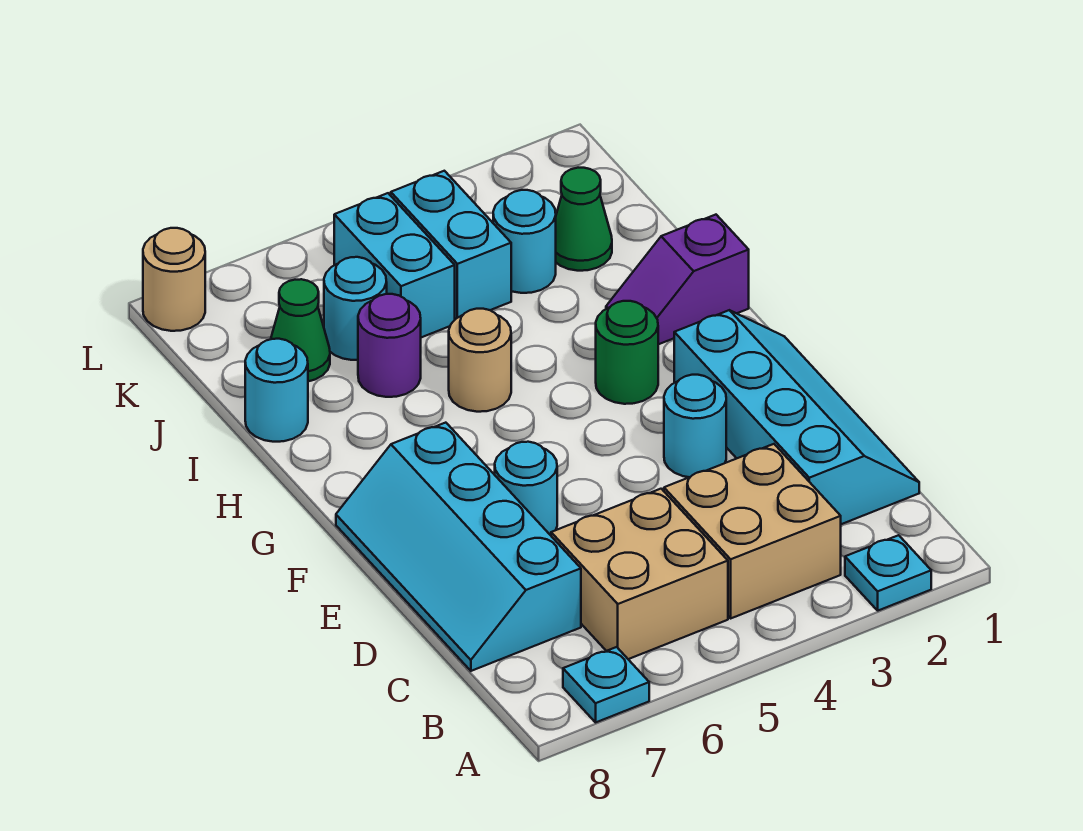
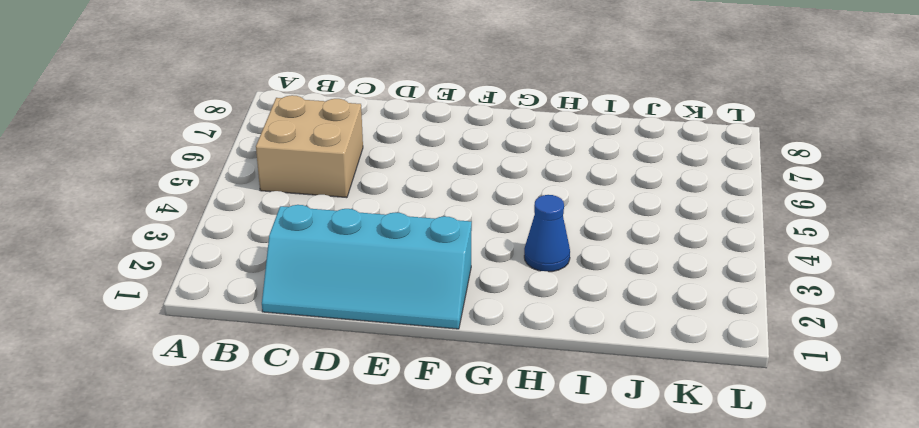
blue 1x1 cone [524,195,570,272] -> none
none -> cyan 1x1 plate [845,535,931,611]
none -> cyan 1x1 plate [563,647,649,722]
none -> tan 2x2 brick [664,444,841,618]

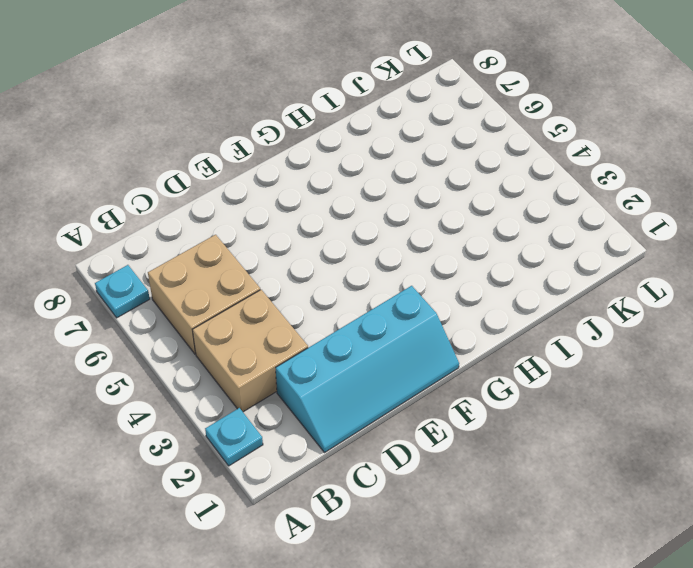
none -> cyan 2x4 slope [336,423,581,671]
none -> cyan 1x1 round brick [664,375,726,477]
none -> cyan 1x1 round brick [495,442,557,535]

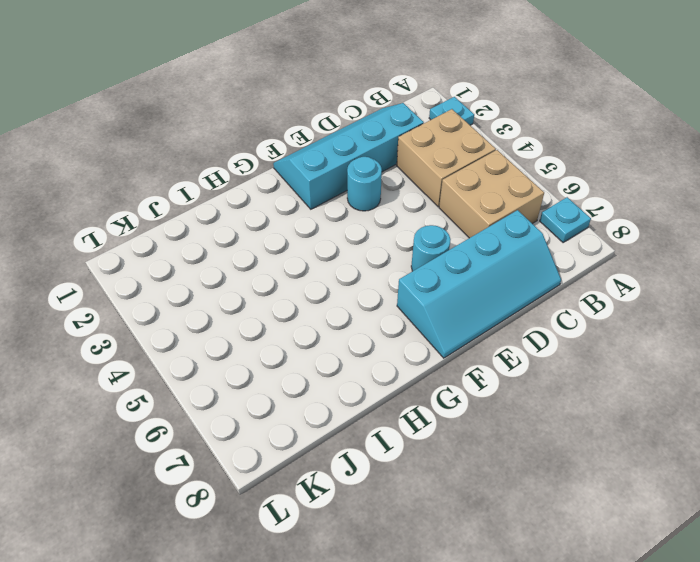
none -> green 1x1 round brick [596,301,658,404]
none -> purple 1x2 slope [606,215,749,344]
none -> tan 1x1 round brick [449,309,511,412]

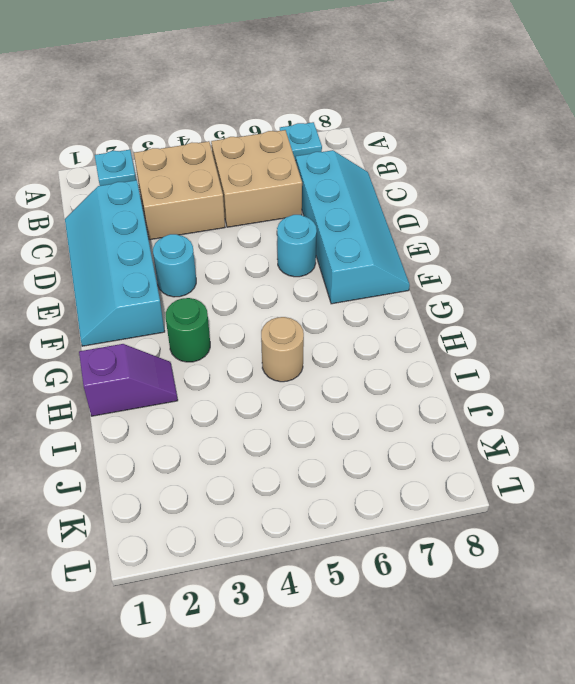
none -> purple 1x1 round brick [358,294,421,397]
none -> cyan 1x1 round brick [245,339,308,442]
none -> green 1x1 cone [556,168,612,271]

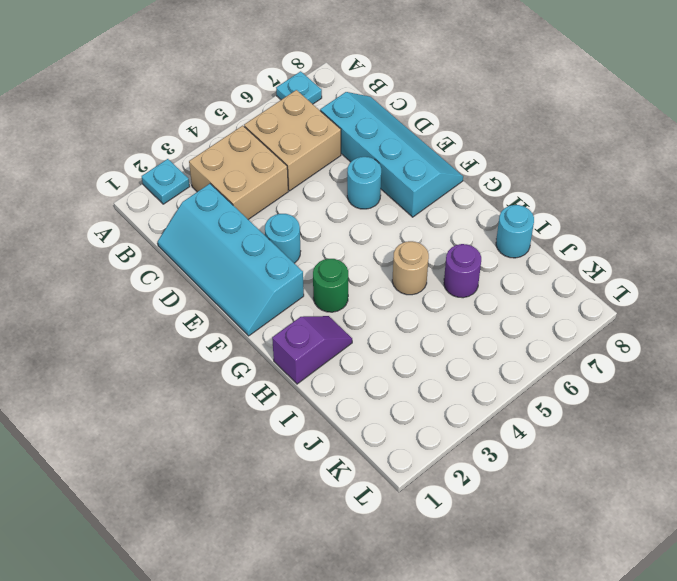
none -> green 1x1 cone [556,168,612,271]
none -> cyan 1x1 round brick [493,190,556,293]
none -> cyan 1x2 brick [391,171,511,319]

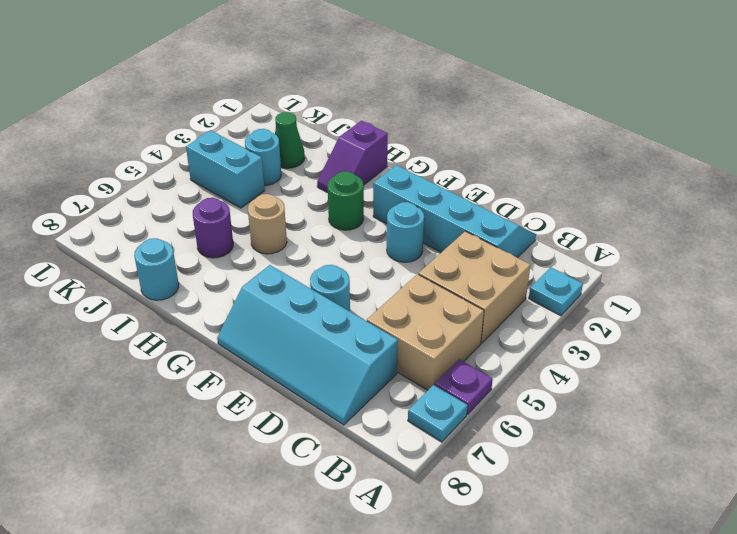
purple 1x1 plate [435,359,493,414] -> none
none -> cyan 1x2 brick [334,193,455,337]
none -> cyan 1x1 round brick [324,257,387,360]
none -> green 1x1 cone [271,279,330,381]

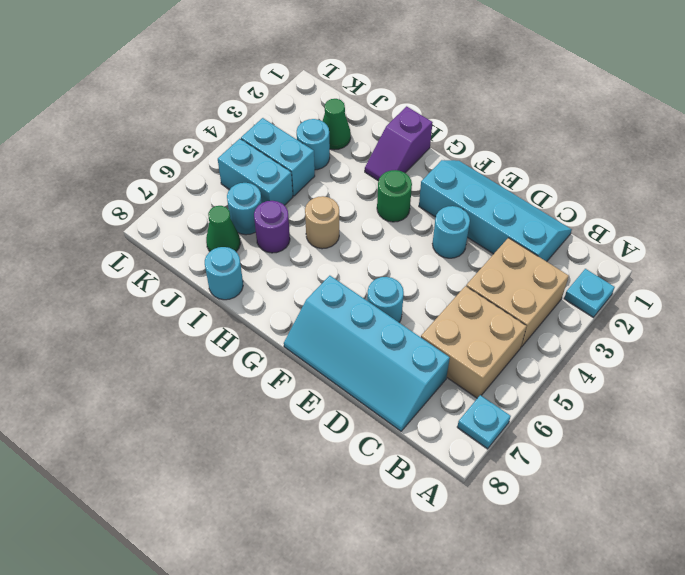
none -> tan 1x1 round brick [143,228,205,331]

